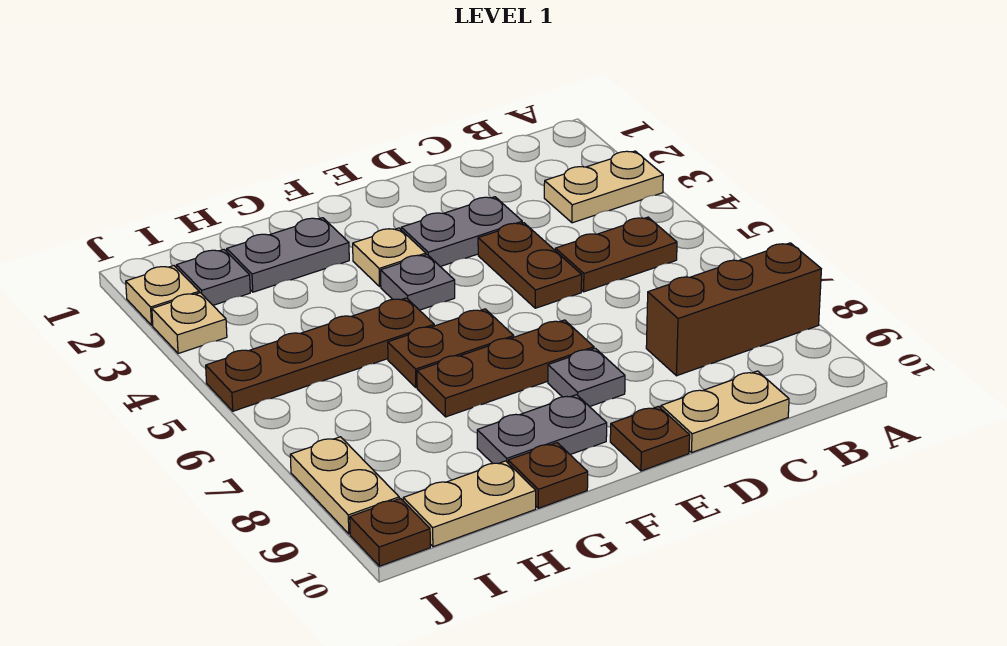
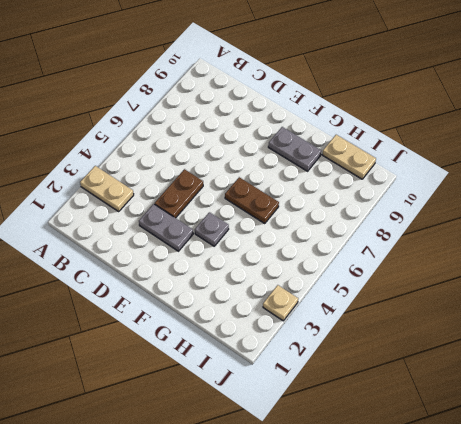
none -> brown 1x3 brick [646,243,821,376]
none -> brown 1x2 plate [555,217,677,292]
none -> tan 1x2 plate [661,371,789,453]

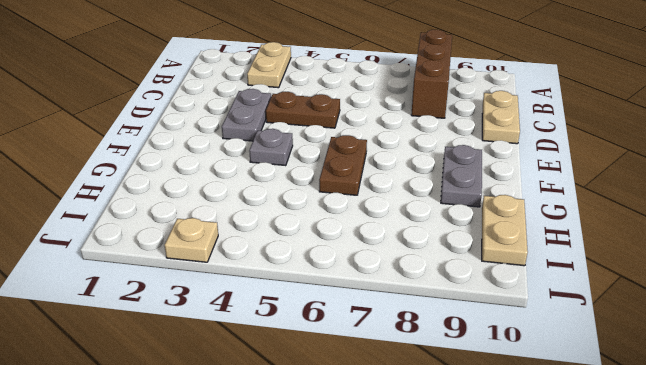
none -> brown 1x2 plate [555,217,677,292]
none -> brown 1x3 plate [417,320,594,417]
none -> grey 1x1 plate [548,348,625,407]

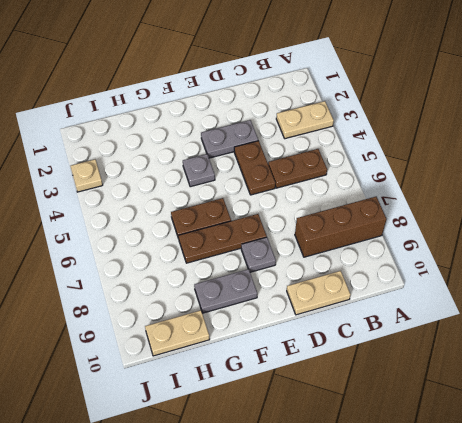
none -> brown 1x1 plate [610,406,690,471]
none -> tan 1x1 plate [353,228,426,286]
none -> grey 1x2 plate [227,218,349,292]

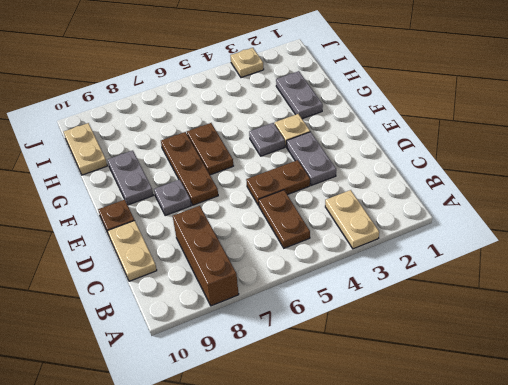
none -> brown 1x4 plate [206,298,434,411]
none -> brown 1x1 plate [508,443,588,508]
none -> grey 1x1 plate [176,250,250,305]

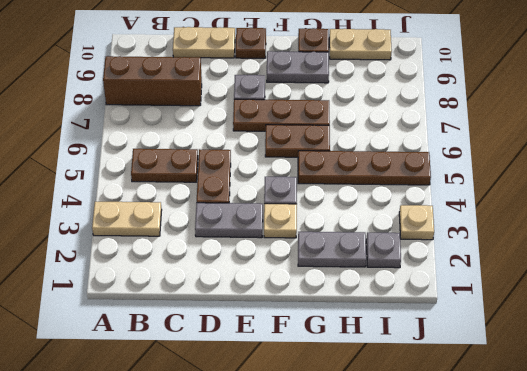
none -> tan 1x1 plate [126,266,199,325]
none -> tan 1x2 plate [290,437,399,534]
none -> brown 1x1 plate [350,499,430,566]

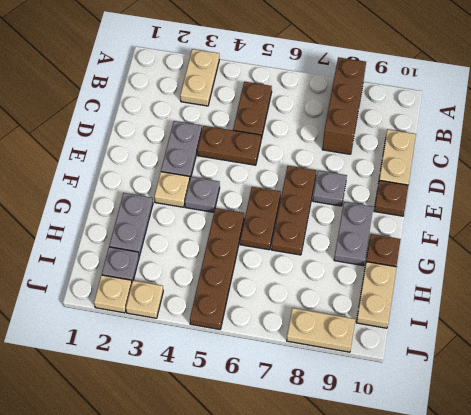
none -> brown 1x1 plate [350,499,430,566]

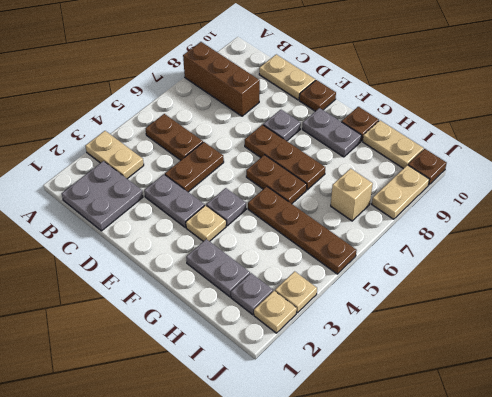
grey 2x2 plate [62,161,143,231] -> none
tan 1x1 brick [331,169,373,221] -> none

